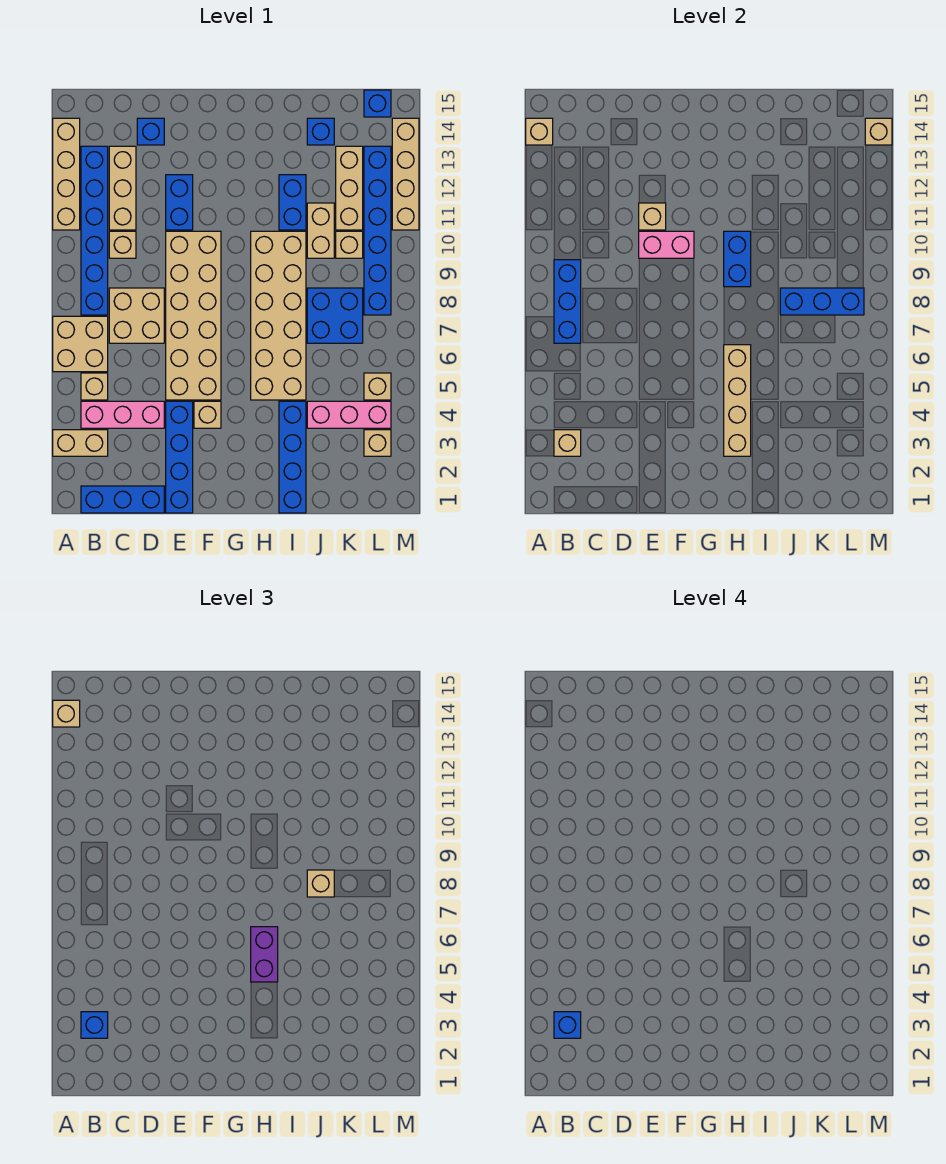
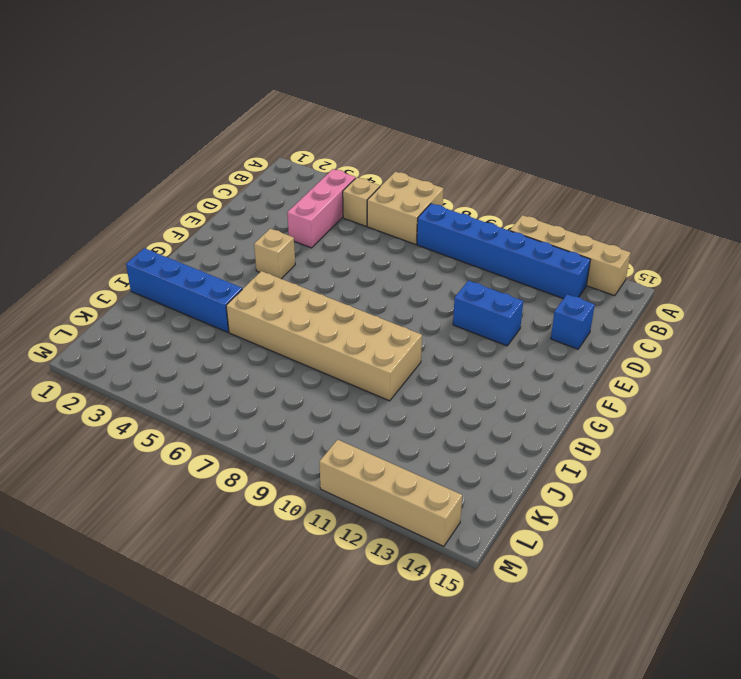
none -> tan 1x2 brick [53,430,108,456]
none -> blue 1x3 brick [81,486,164,513]
none -> tan 2x2 brick [109,288,164,343]
none -> tan 1x1 brick [109,231,136,258]

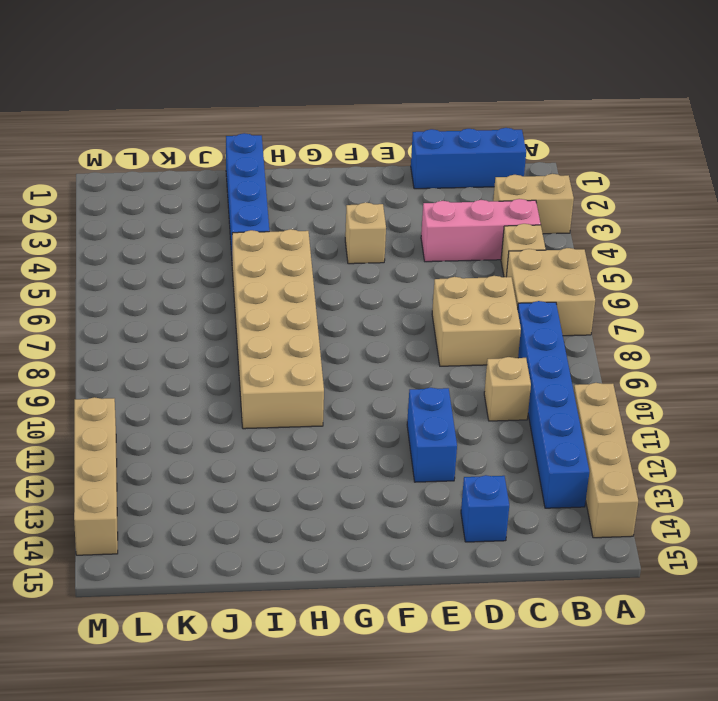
none -> tan 1x3 brick [109,146,136,230]
none -> blue 1x4 brick [166,401,193,513]
none -> tan 2x6 brick [166,231,221,400]
none -> blue 1x2 brick [279,175,306,230]

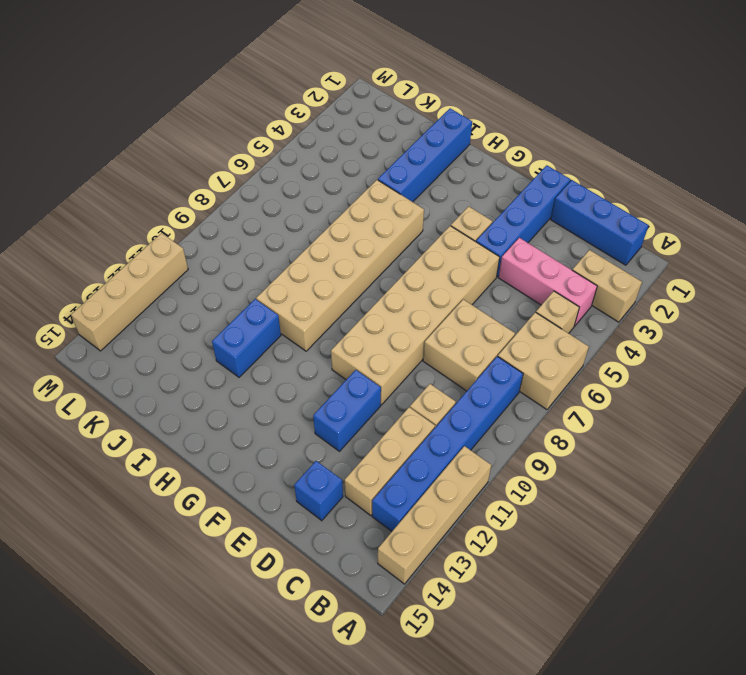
none -> pink 1x3 brick [307,401,391,428]
none -> blue 2x2 brick [307,288,363,343]
none -> tan 1x2 brick [307,203,334,258]
none -> blue 1x1 brick [307,118,334,145]

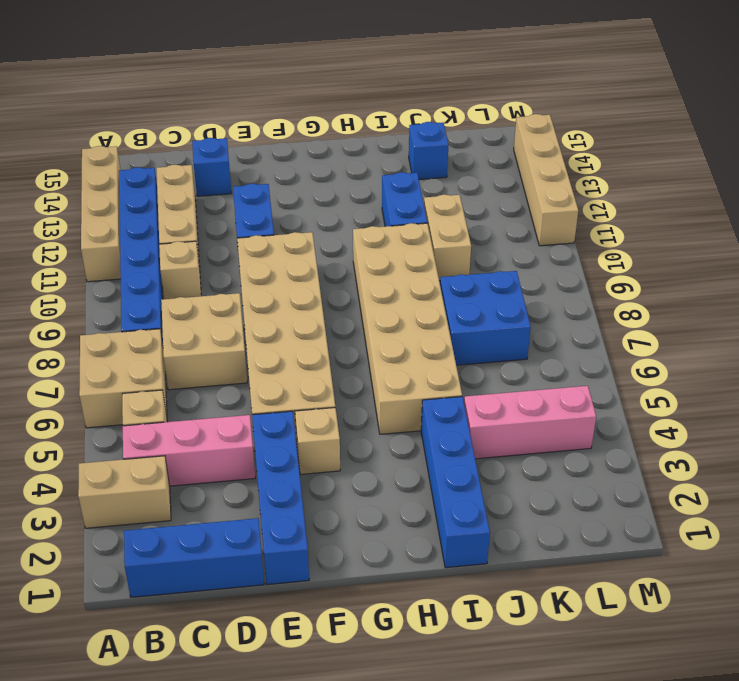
none -> tan 1x1 brick [336,231,363,258]
none -> tan 1x3 brick [336,146,363,230]
none -> tan 1x1 brick [364,430,391,456]
none -> tan 1x1 brick [364,373,391,400]

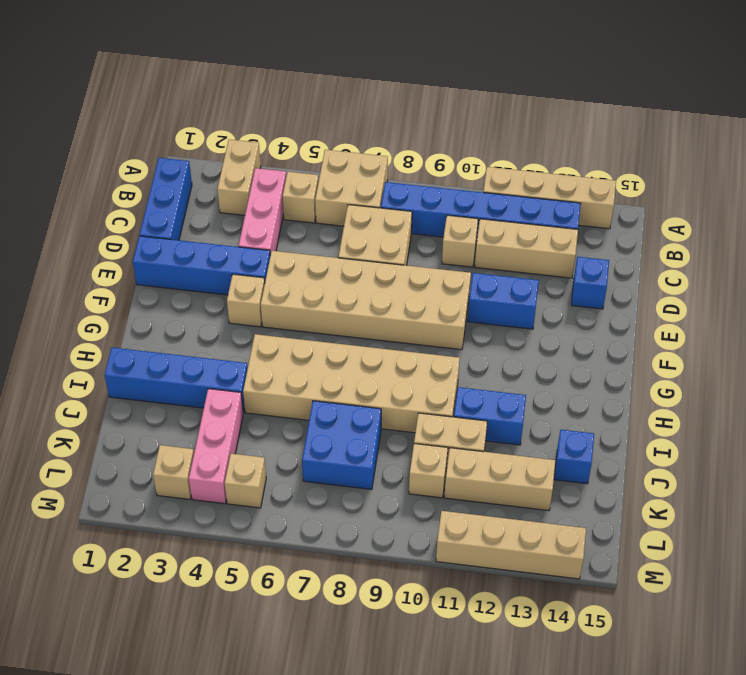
none -> blue 1x6 brick [364,146,391,315]
none -> blue 1x1 brick [364,90,391,117]
none -> tan 1x1 brick [526,118,553,145]
none -> tan 1x1 brick [554,430,581,456]

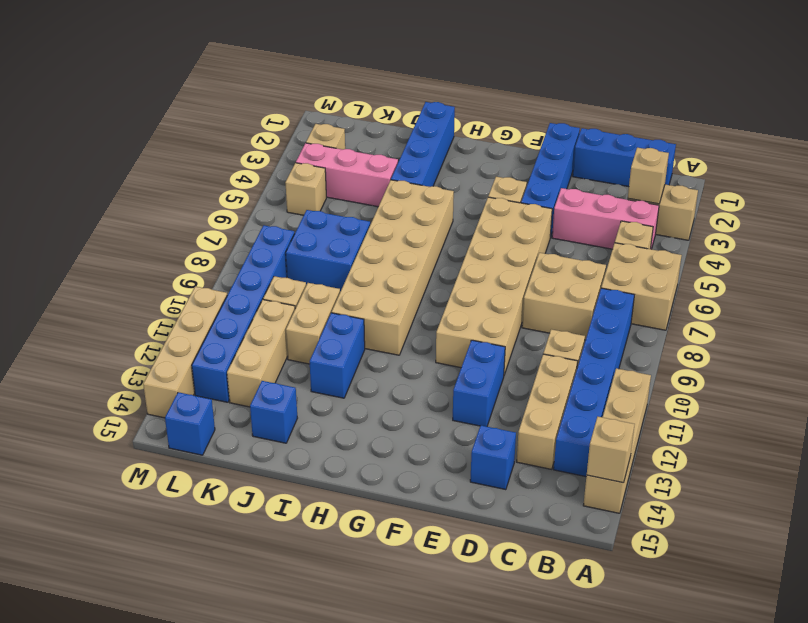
none -> blue 1x3 brick [554,260,581,343]
none -> pink 1x2 brick [639,231,694,258]
none -> tan 1x1 brick [639,203,666,230]
none -> tan 1x4 brick [724,345,751,456]

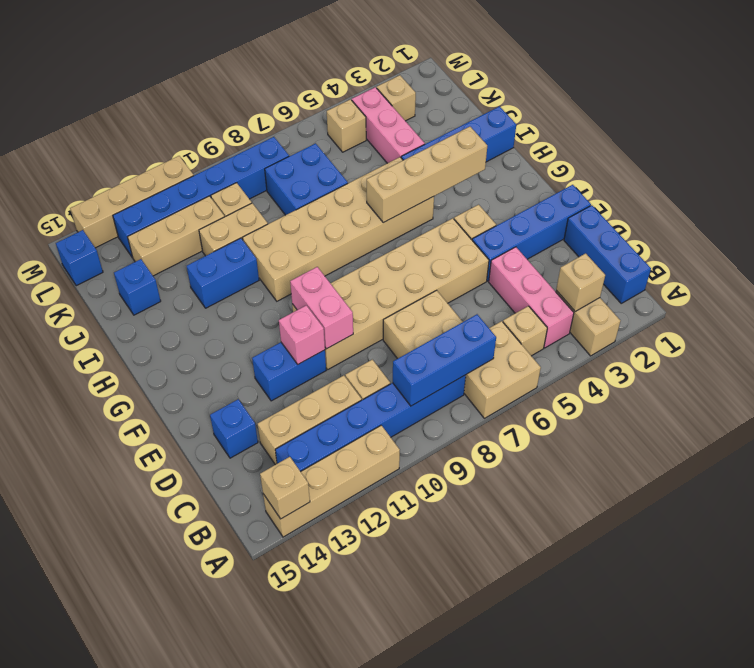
pink 1x1 brick [279,305,325,364] -> tan 1x1 brick [639,203,666,230]
none -> blue 1x2 brick [724,231,751,287]
none -> blue 1x3 brick [780,288,864,315]
none -> tan 1x1 brick [865,118,892,145]
none -> tan 1x1 brick [53,700,80,727]

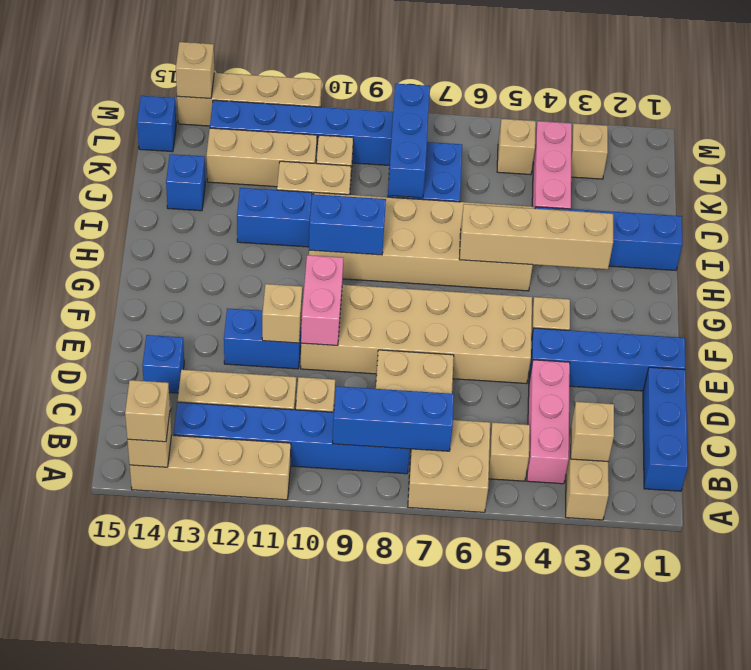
none -> blue 1x1 brick [81,1012,108,1038]
none -> purple 1x2 brick [251,927,278,982]
none -> tan 1x1 brick [307,870,334,897]
none -> blue 1x1 brick [554,1012,581,1038]

